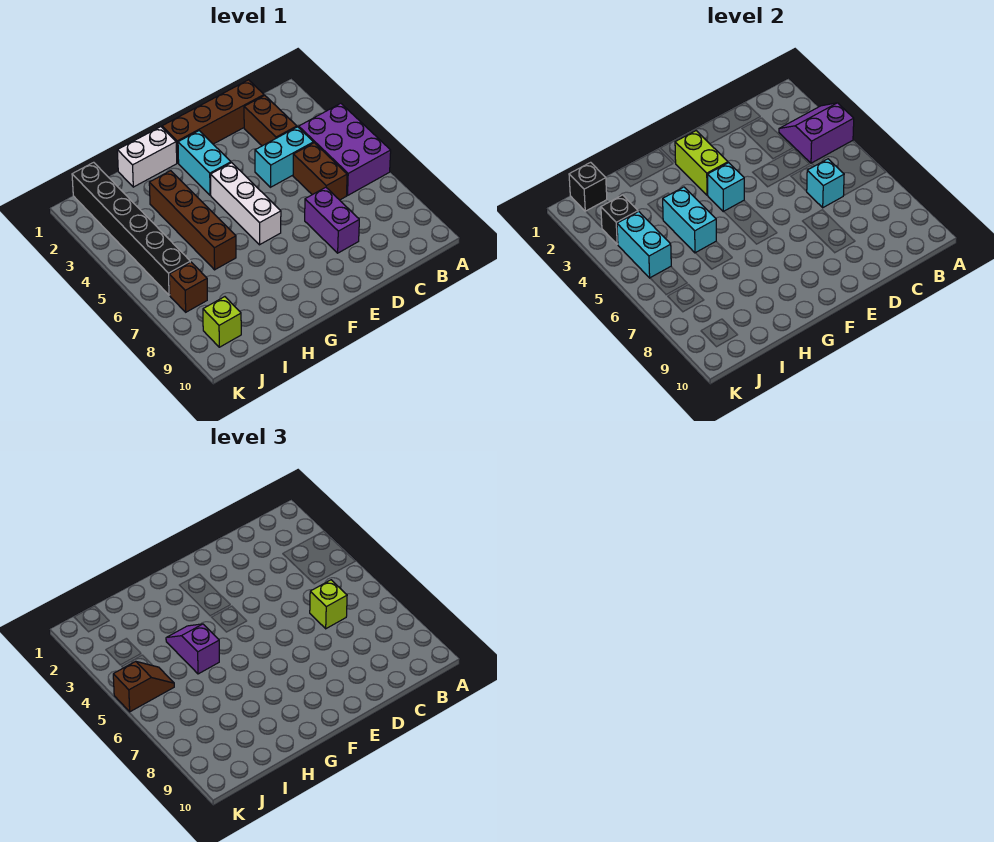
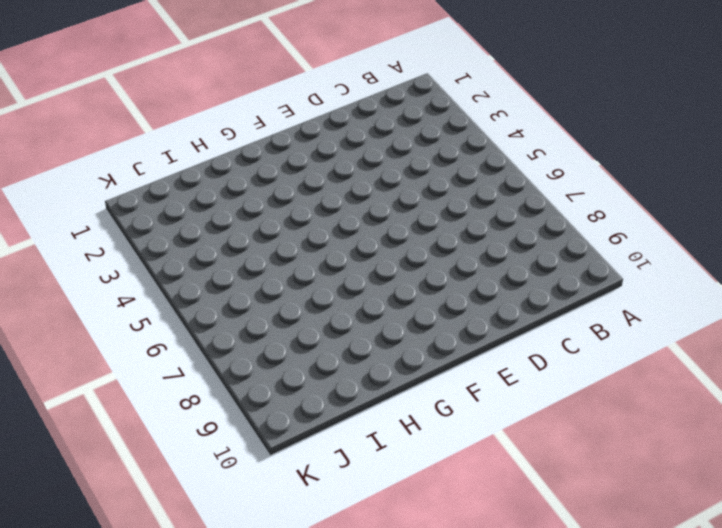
none -> purple 2x3 brick [299,103,391,195]
none -> brown 1x4 brick [162,80,264,163]
none -> brown 1x2 brick [244,95,297,146]

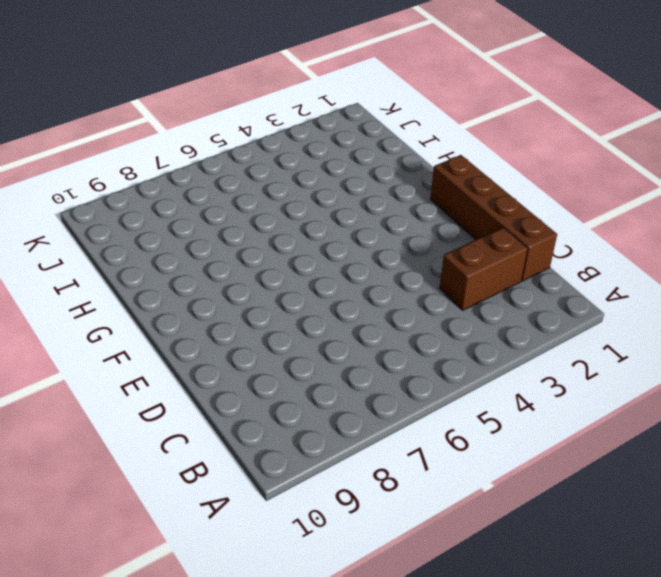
none -> purple 2x3 brick [299,103,391,195]
none -> cyan 1x2 brick [255,127,313,187]
none -> brown 1x2 brick [293,143,347,200]

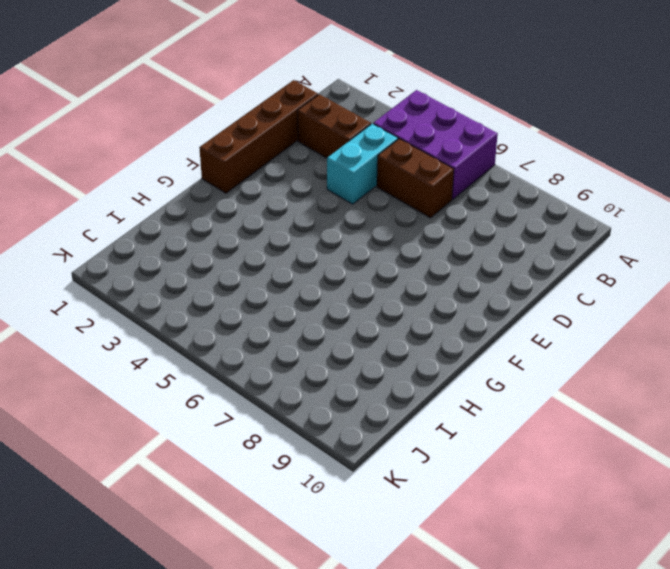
none -> purple 1x2 brick [305,187,359,253]
none -> cyan 1x2 brick [178,131,231,195]
none -> white 1x3 brick [211,163,281,245]

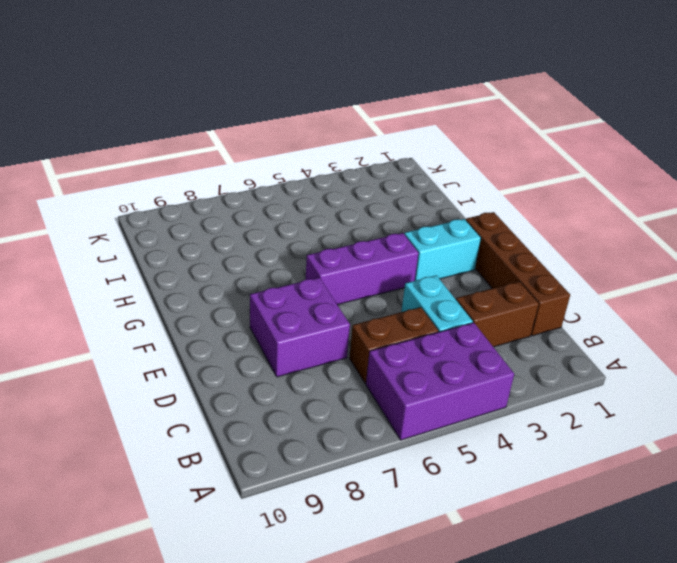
purple 2x2 brick [250,278,350,377] -> purple 1x2 brick [305,187,359,253]
purple 1x3 brick [306,233,418,305] -> white 1x3 brick [211,163,281,245]
none -> white 1x2 brick [117,127,177,187]
none -> brown 1x4 brick [149,171,236,270]
none -> black 1x6 brick [72,162,190,295]

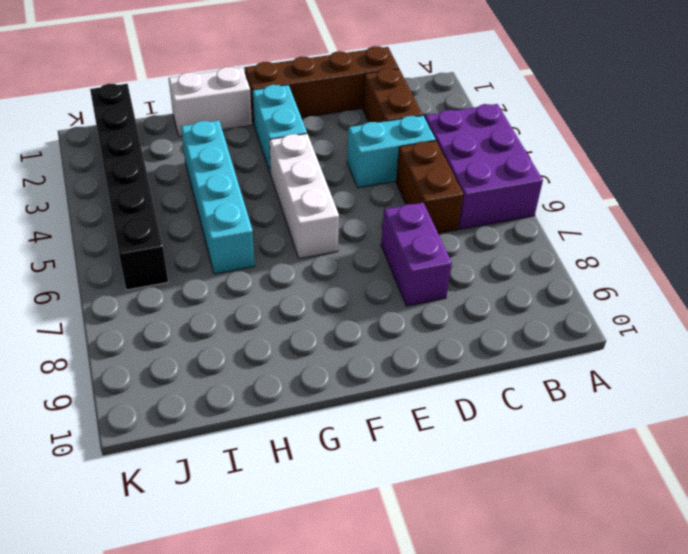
cyan 1x4 brick [181,120,255,274] -> brown 1x4 brick [149,171,236,270]
none -> brown 1x1 brick [169,262,207,312]
none -> lime 1x1 brick [203,297,241,347]
none -> purple 2x2 slope [779,103,854,163]

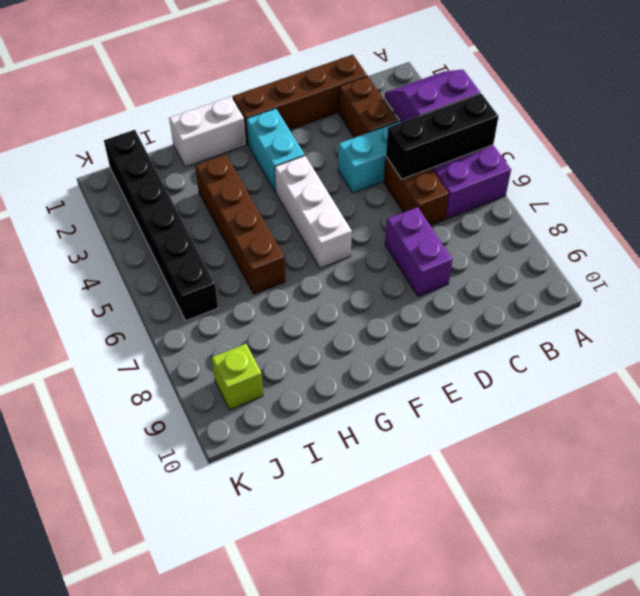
black 1x3 brick [386,94,499,179] -> none
none -> brown 1x1 brick [169,262,207,312]
none -> cyan 1x1 brick [806,159,844,208]
none -> lime 1x2 brick [675,131,728,195]

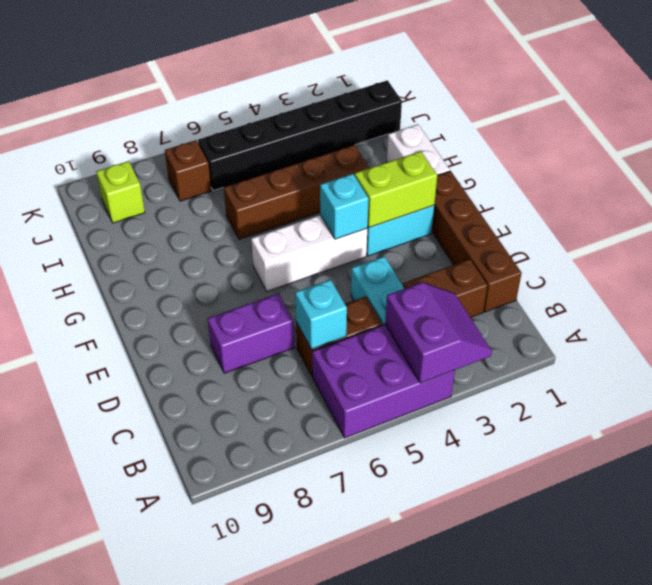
none -> cyan 1x2 brick [663,187,716,253]
none -> black 1x1 brick [569,162,607,211]
none -> black 1x1 brick [601,195,638,244]

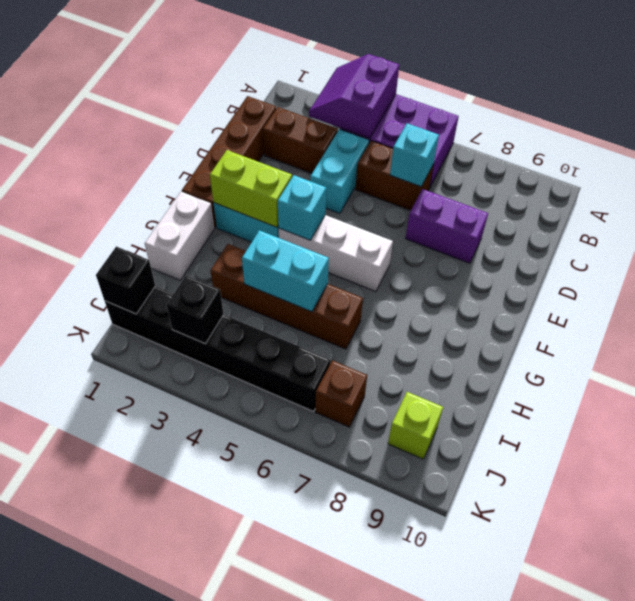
none -> cyan 1x2 brick [617,212,671,278]
none -> lime 1x1 brick [310,580,347,629]
none -> purple 1x2 slope [166,624,219,674]

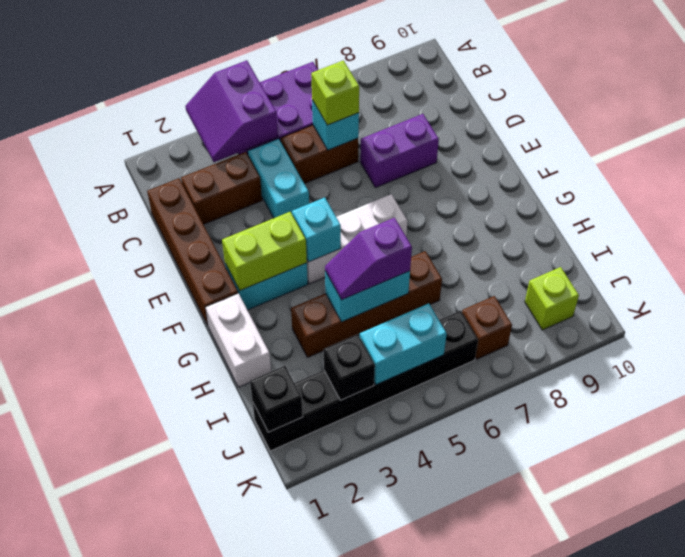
none -> brown 1x2 slope [113,661,174,712]

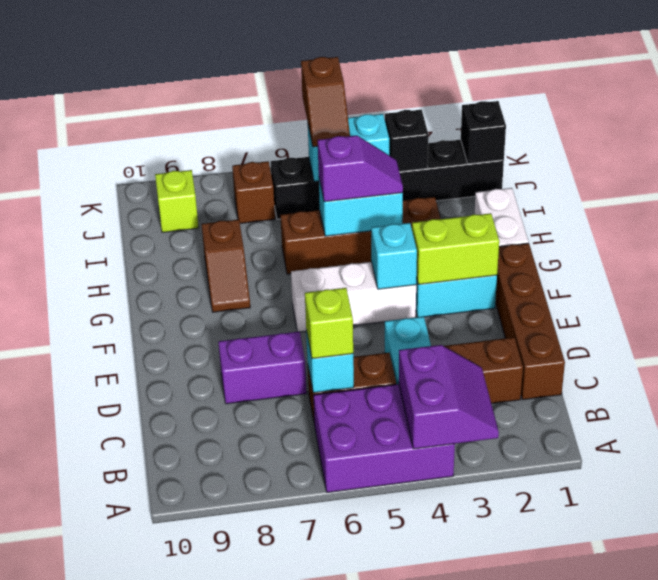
brown 1x2 slope [202,219,250,312] -> none

